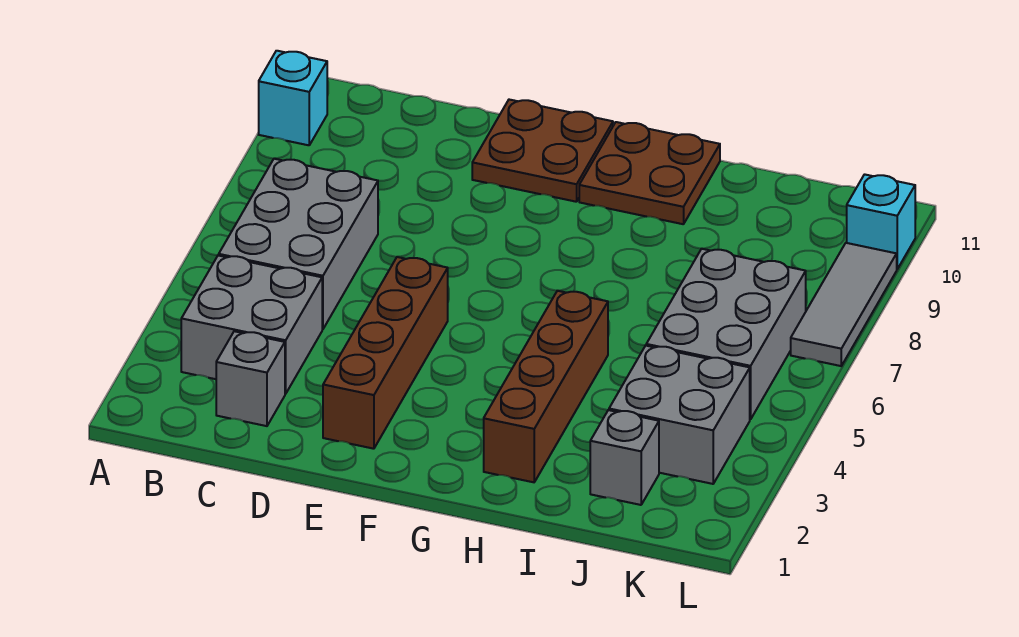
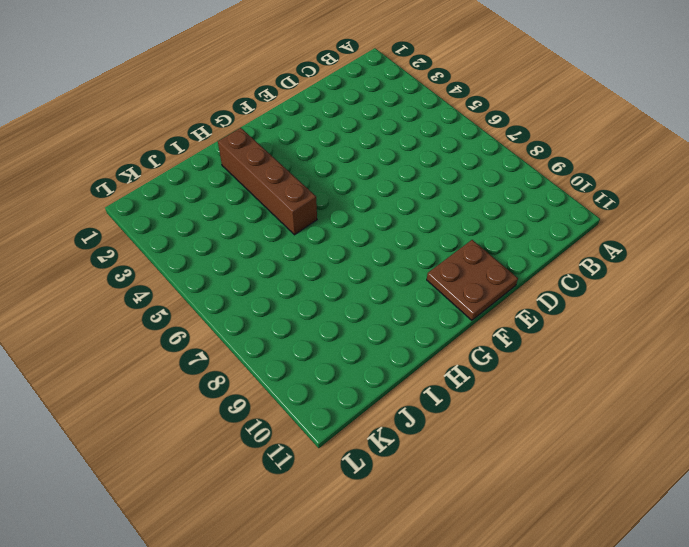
none -> cyan 1x1 brick [259,51,327,145]
none -> grey 2x2 brick [181,255,322,394]
none -> grey 2x3 brick [219,159,378,329]

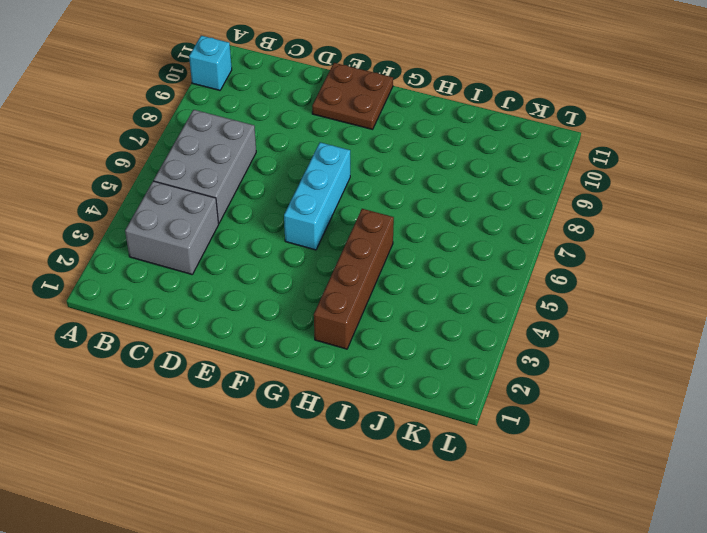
cyan 1x3 brick [284,142,350,250] -> none
none -> grey 1x1 brick [216,331,285,426]
none -> brown 1x4 brick [323,257,448,449]
none -> brown 2x2 plate [579,122,720,224]

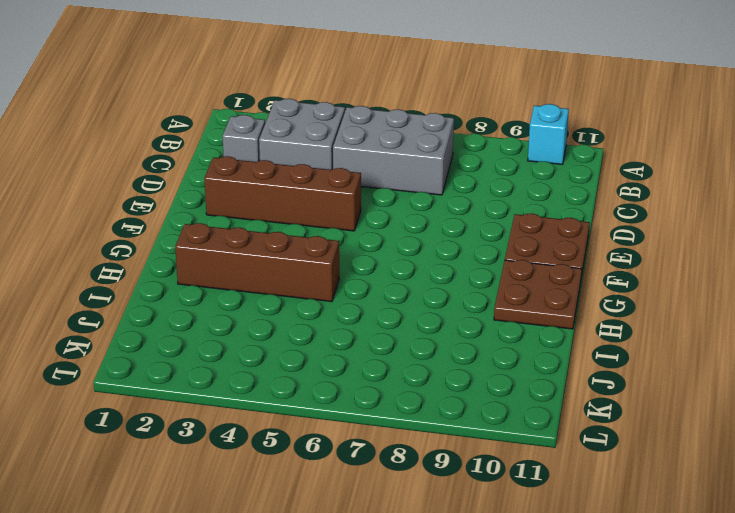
none -> grey 1x1 brick [590,410,659,505]
none -> grey 2x2 brick [609,346,750,484]
none -> grey 2x3 brick [646,249,806,419]

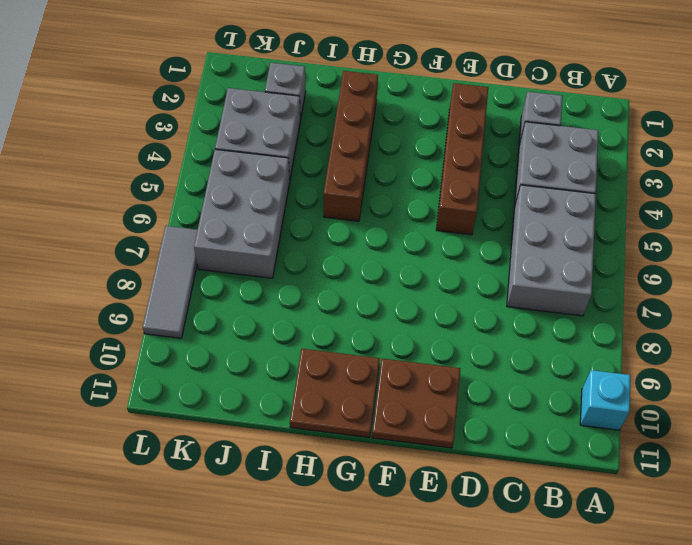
none -> cyan 1x1 brick [847,174,915,269]

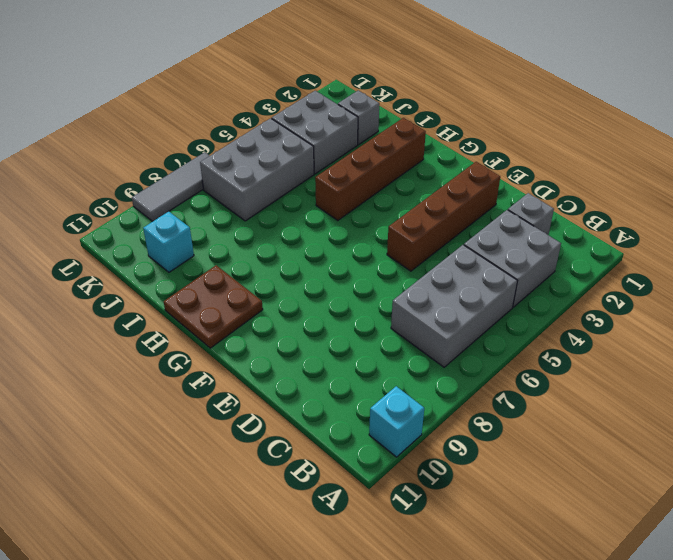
cyan 1x1 brick [143,211,194,272] -> cyan 1x1 brick moved to [847,174,915,269]
none -> brown 2x2 plate [472,100,613,202]

